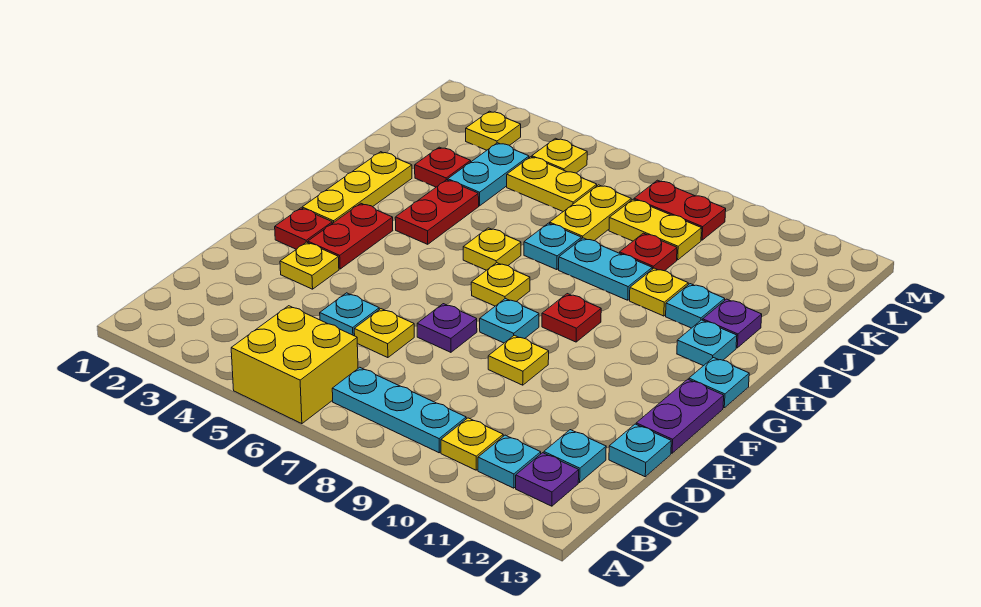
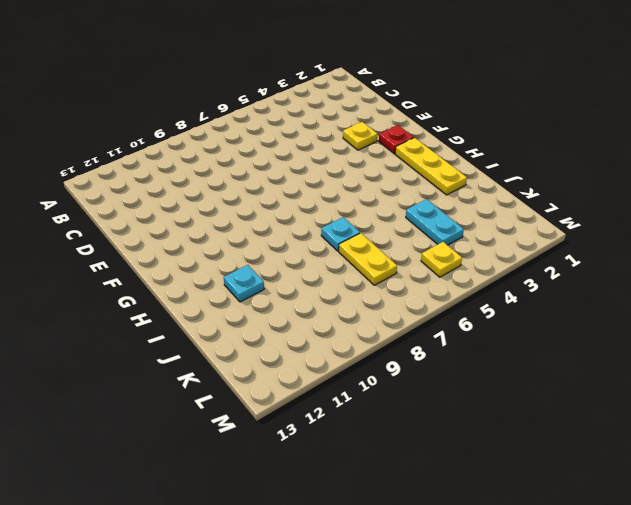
none -> yellow 2x2 brick [231,306,358,424]
none -> cyan 1x3 plate [332,367,466,453]
none -> yellow 1x1 plate [441,418,503,470]
none -> cyan 1x1 plate [478,435,541,488]

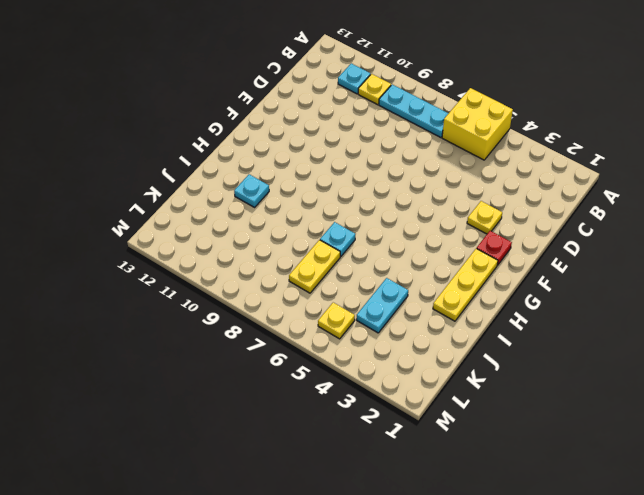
none -> purple 1x1 plate [516,453,579,506]
none -> cyan 1x1 plate [544,430,606,482]
none -> cyan 1x1 plate [320,293,379,336]
none -> yellow 1x1 plate [354,309,414,358]

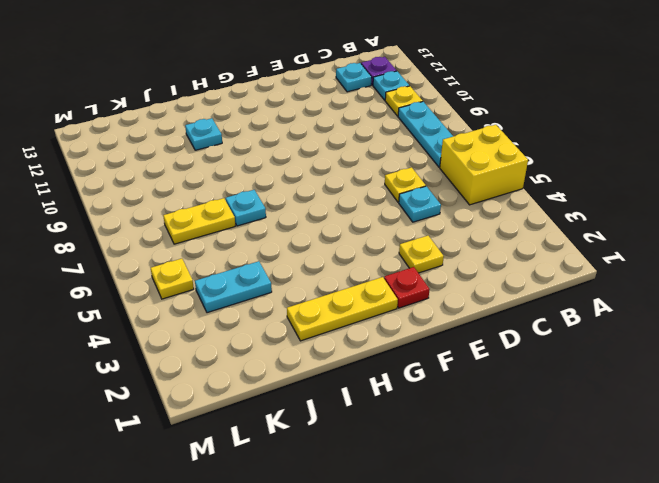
none -> cyan 1x1 plate [609,424,671,477]
none -> purple 1x1 plate [417,304,477,352]
none -> yellow 1x1 plate [488,335,549,385]
none -> purple 1x2 plate [636,379,724,453]

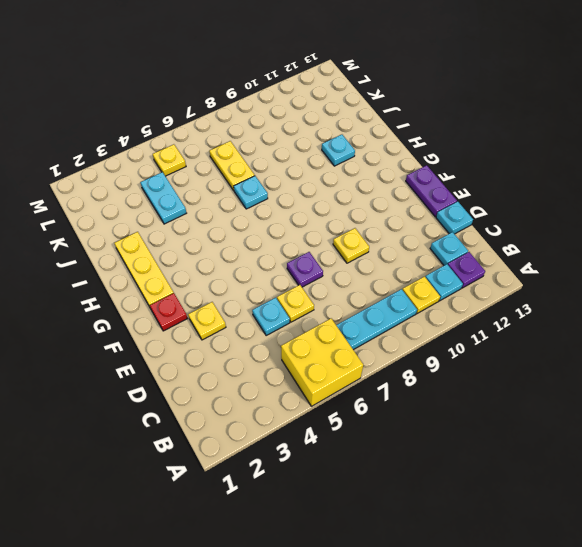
none -> red 1x2 plate [308,203,393,269]
none -> cyan 1x1 plate [480,299,539,343]
none -> yellow 1x1 plate [471,263,530,306]
none -> red 1x1 plate [542,294,601,342]

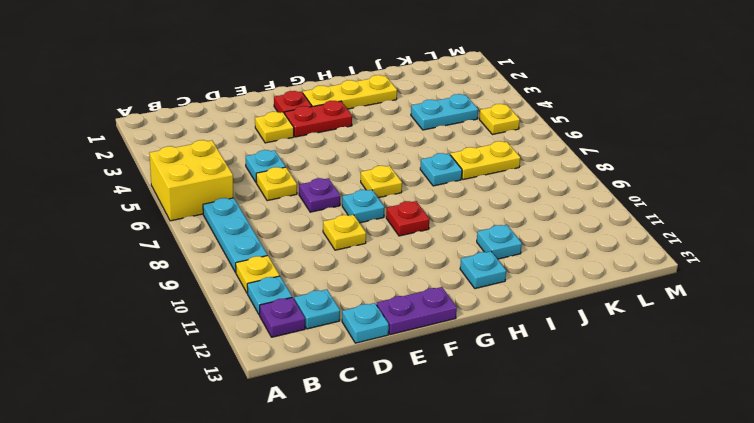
none -> cyan 1x1 plate [689,358,749,408]
none -> red 1x2 plate [395,180,479,244]
none -> yellow 1x1 plate [463,228,521,270]
none -> cyan 1x2 plate [559,238,652,300]

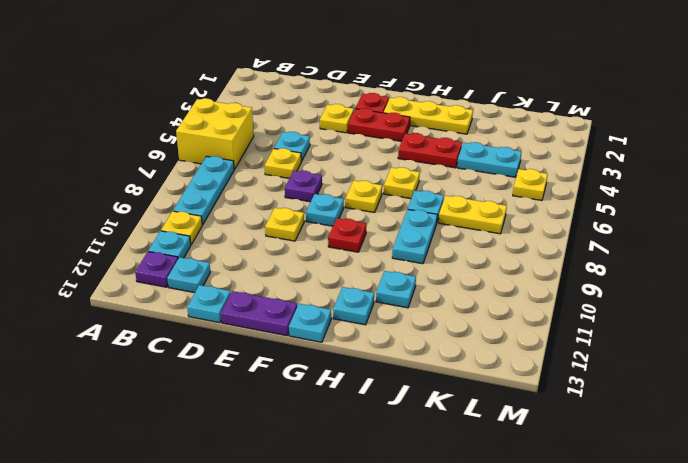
none -> yellow 1x1 plate [630,268,688,316]
none -> purple 1x1 plate [703,299,762,348]
none -> red 1x1 plate [415,147,471,187]
none -> red 1x1 plate [620,233,677,271]

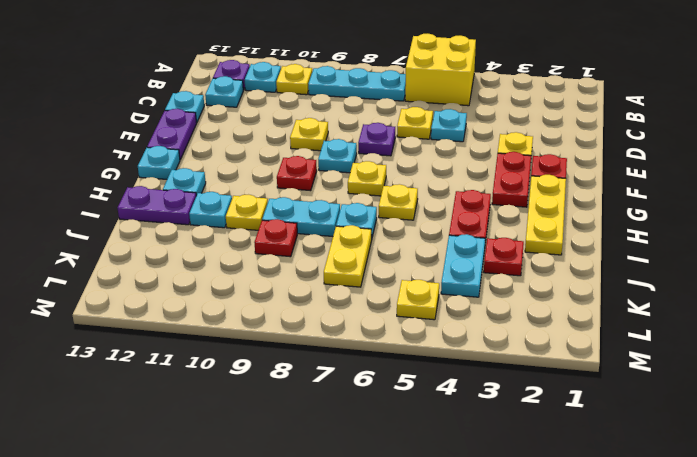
purple 1x2 plate [118,186,196,225] -> purple 1x1 plate [703,299,762,348]
none -> yellow 1x2 plate [507,157,597,212]
none -> yellow 1x2 plate [609,199,702,260]
none -> yellow 1x1 plate [466,111,521,150]
none -> red 1x2 plate [634,180,726,240]

